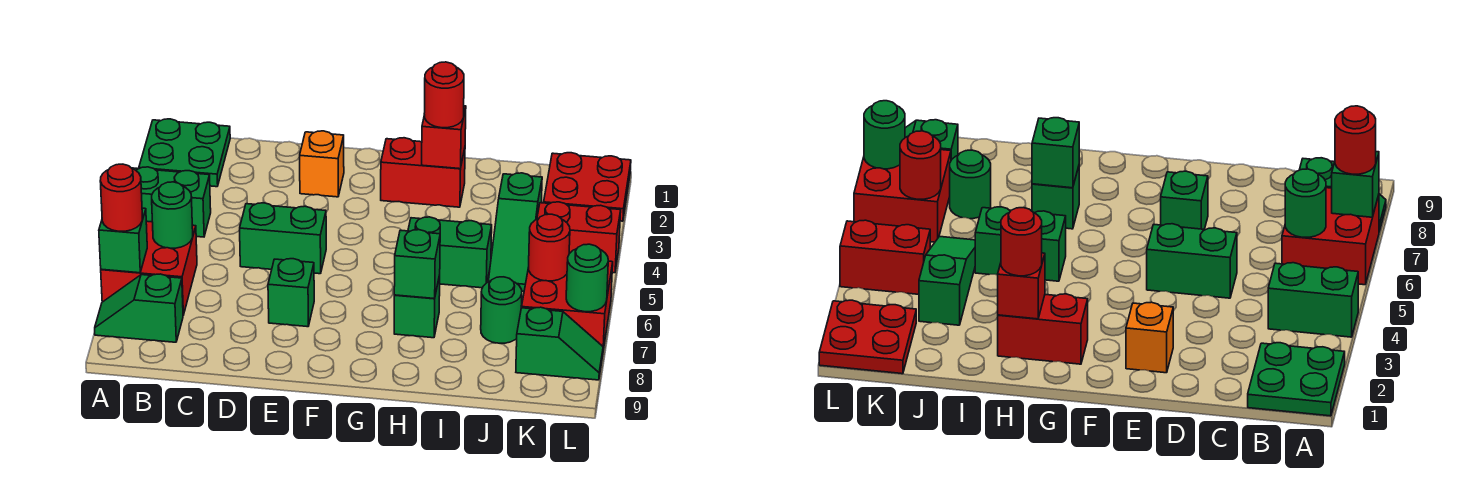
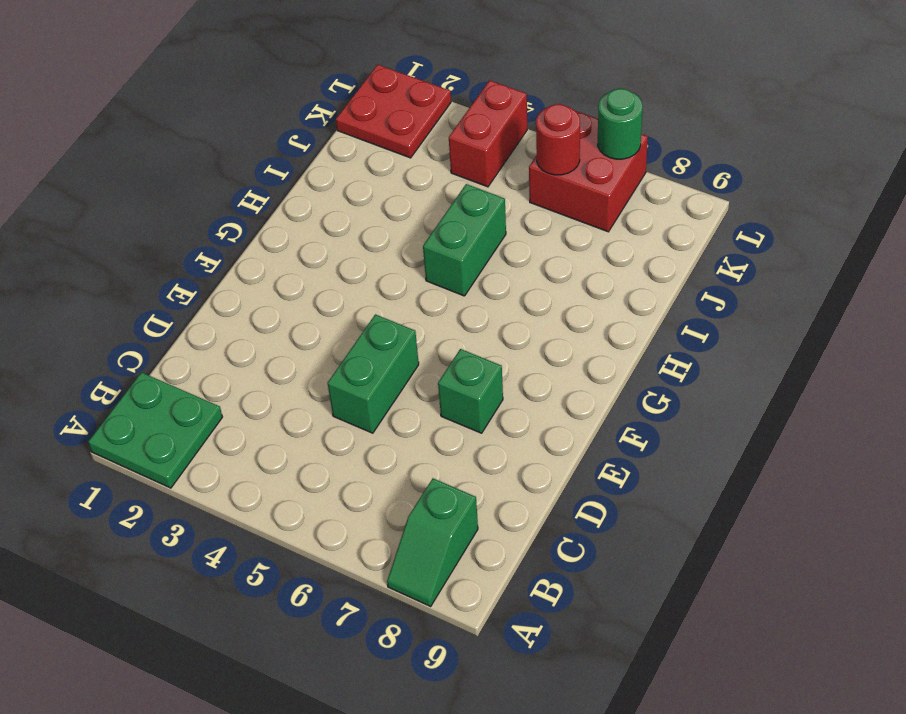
none -> green 1x2 brick [132,167,211,237]
none -> red 2x2 brick [101,221,197,315]
none -> orange 1x1 brick [300,131,344,197]

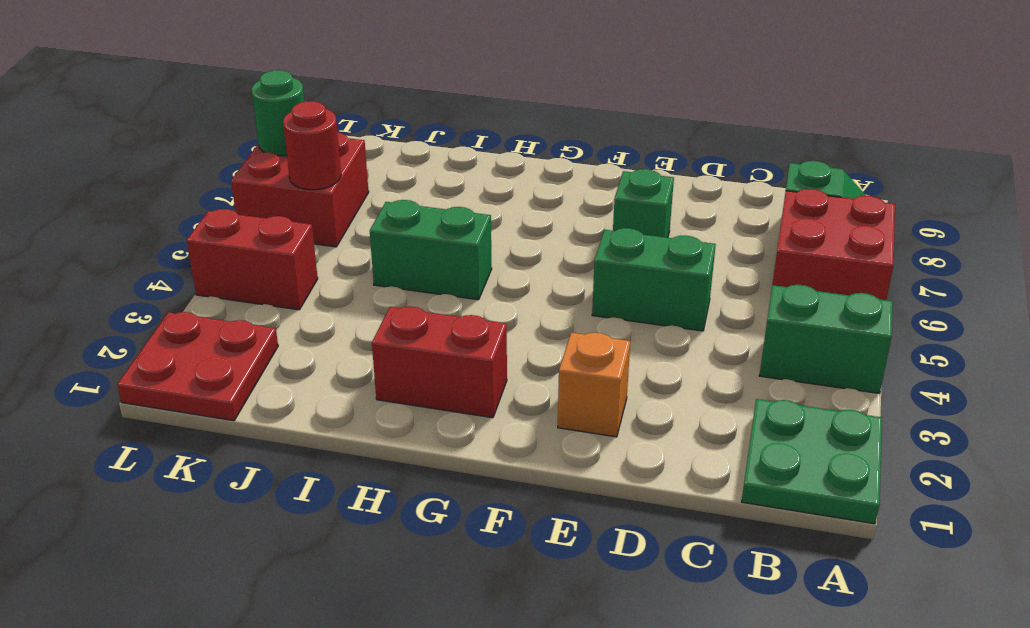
none -> green 1x1 brick [394,275,440,338]
none -> green 1x3 slope [488,173,542,291]
none -> green 1x1 round brick [481,277,522,343]

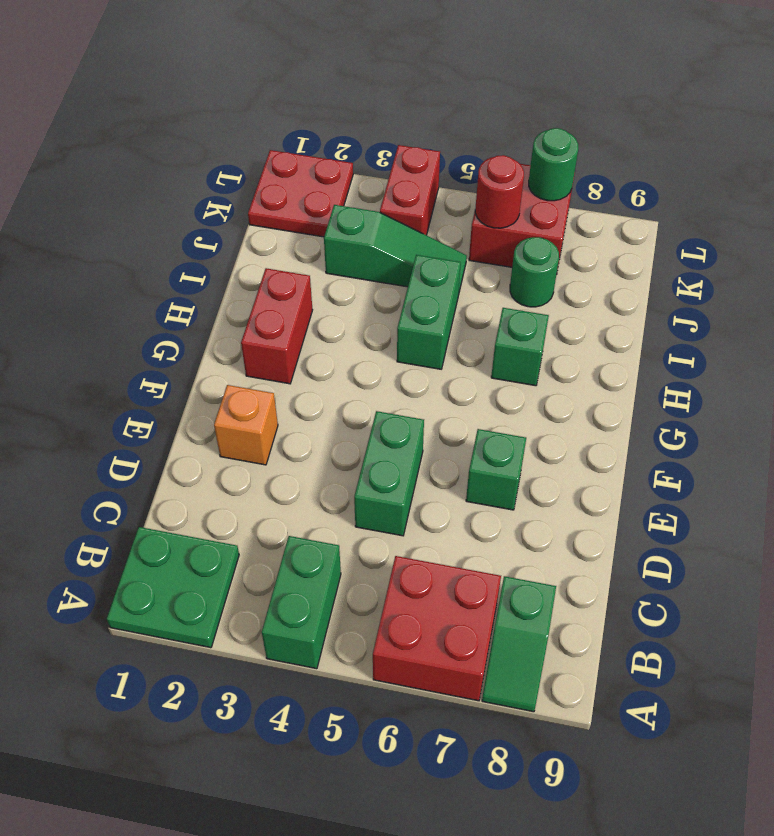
none -> green 1x2 slope [516,307,603,380]
none -> green 1x1 brick [99,208,147,273]
none -> green 1x1 round brick [152,182,193,248]

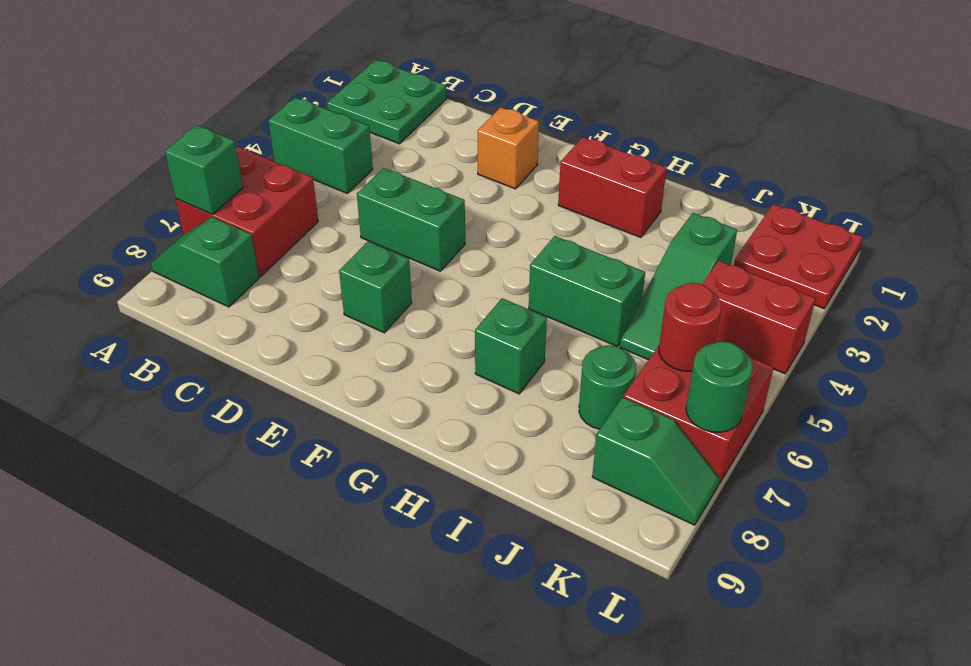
none -> green 1x1 round brick [152,182,193,248]
none -> red 1x1 brick [422,106,466,169]
none -> green 1x1 brick [394,230,440,299]

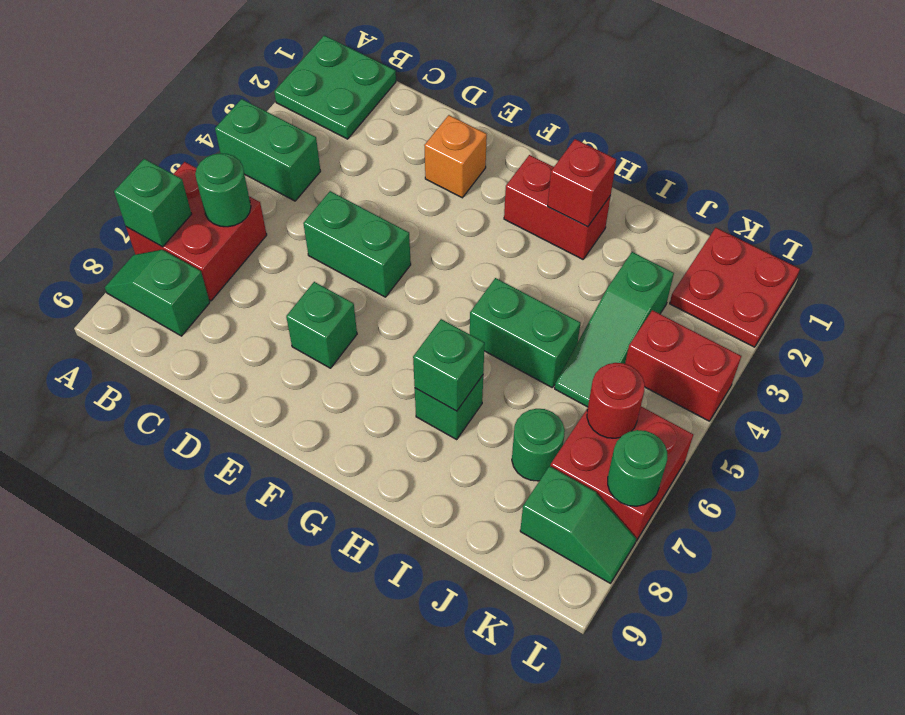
none -> red 1x1 round brick [100,164,142,231]
none -> red 1x1 round brick [424,62,464,128]

